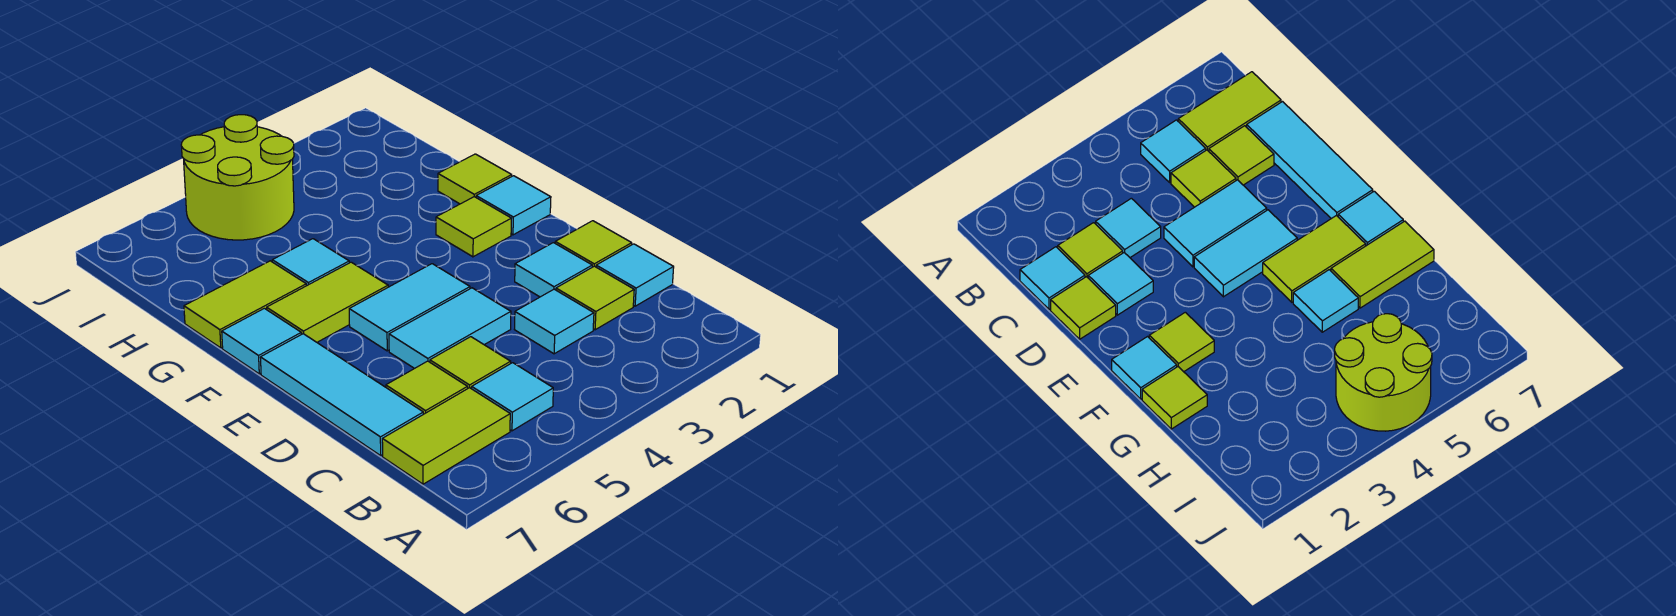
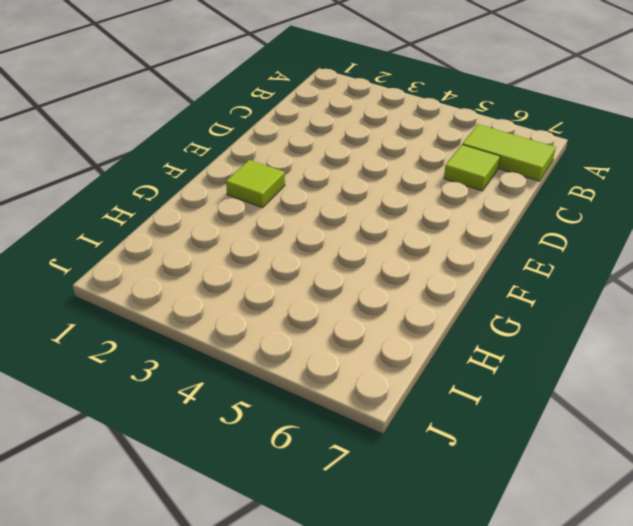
none -> cyan 1x1 tile [472,363,553,431]
none -> cyan 1x1 tile [596,244,674,306]
none -> lime 1x1 tile [556,266,634,330]

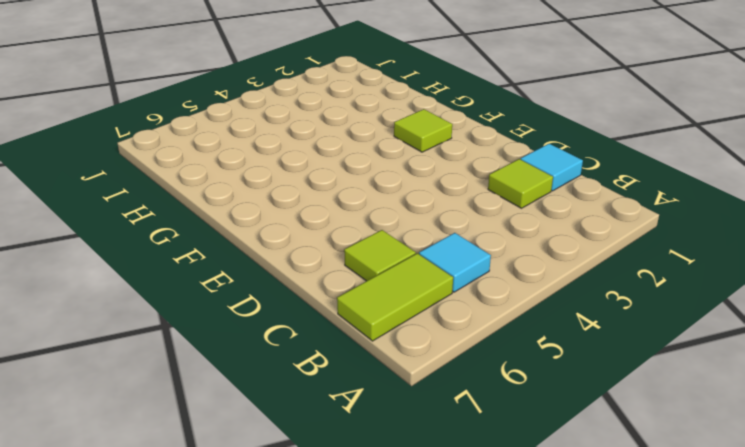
none -> cyan 1x1 tile [514,289,594,354]
none -> lime 1x1 tile [430,337,511,389]
none -> cyan 1x3 tile [260,334,423,455]

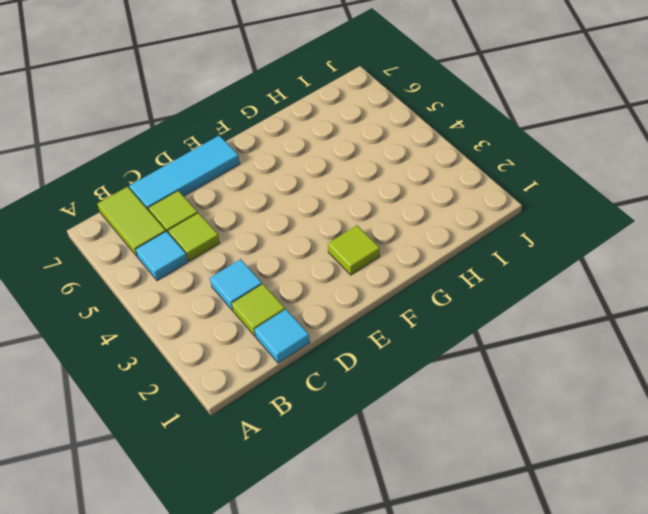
none -> lime 1x1 tile [555,221,632,267]
none -> cyan 1x1 tile [515,243,592,297]
none -> cyan 1x2 tile [389,288,511,369]

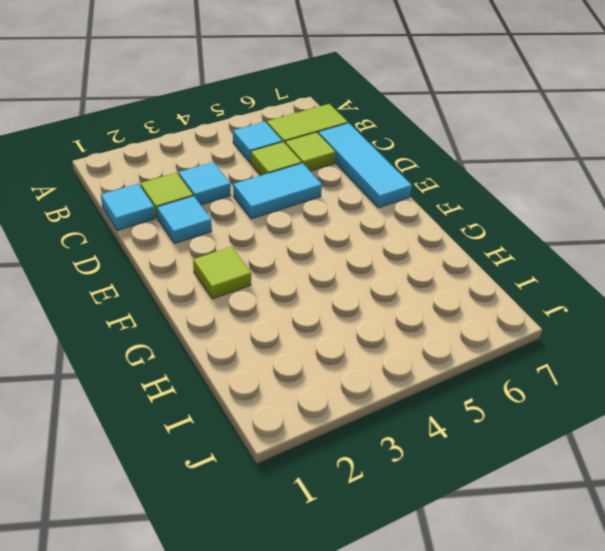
none -> lime 1x1 tile [555,221,632,267]
none -> cyan 1x2 tile [349,264,470,351]
none -> cyan 1x1 tile [476,176,551,235]

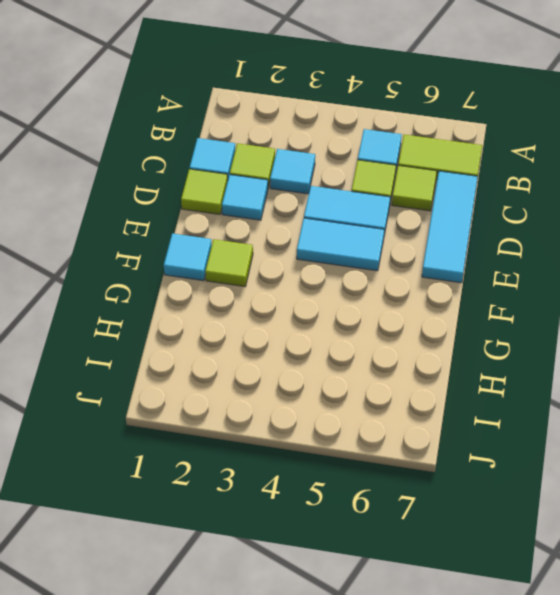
none -> lime 1x2 tile [267,262,388,342]
none -> cyan 1x1 tile [222,308,301,374]
none -> lime 1x1 tile [438,154,512,204]

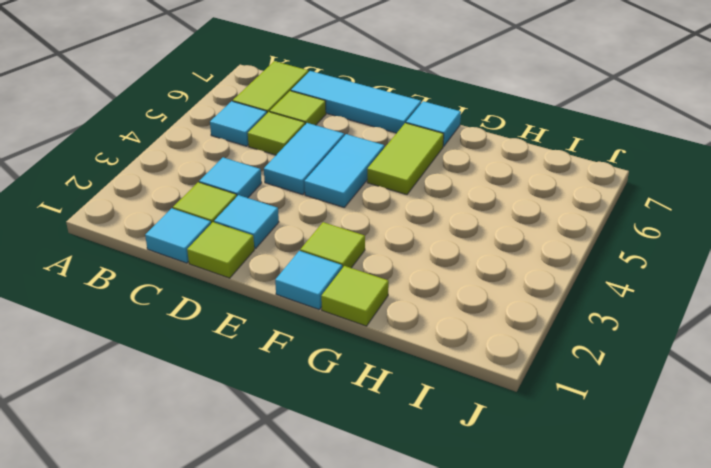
none -> cyan 1x1 tile [272,239,349,286]
none -> lime 1x2 tile [184,261,306,348]
none -> lime 2x2 round brick [181,115,294,240]

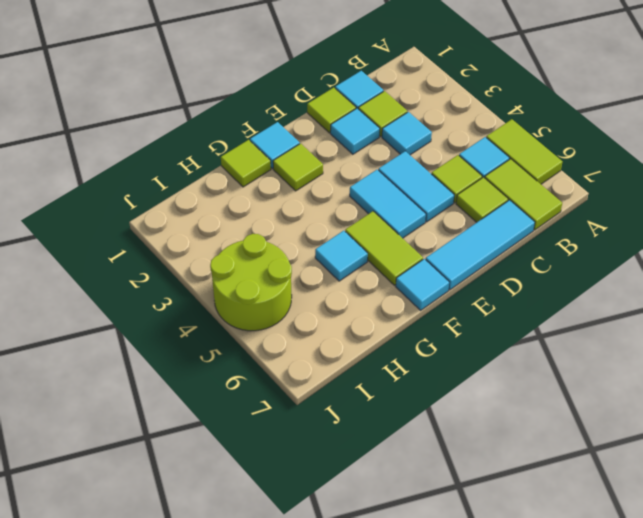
lime 1x2 tile [486,119,562,184] -> lime 1x2 tile moved to [184,261,306,348]

